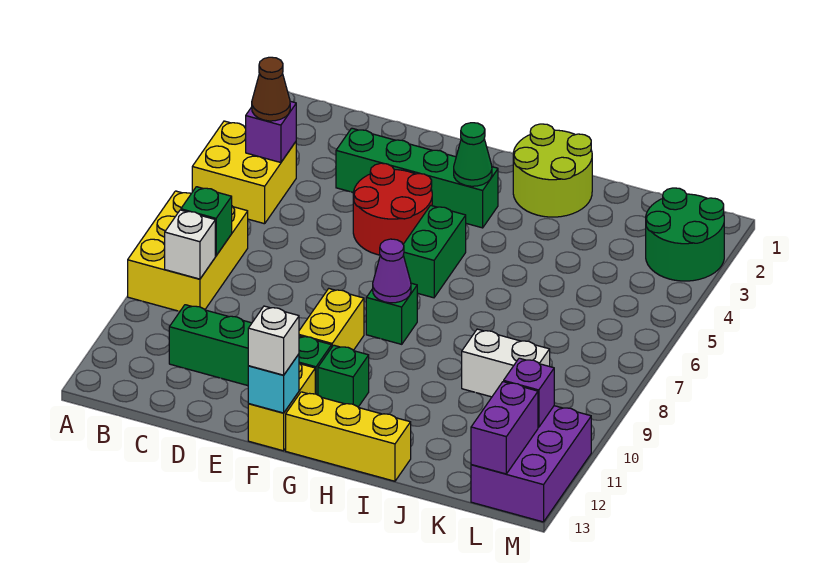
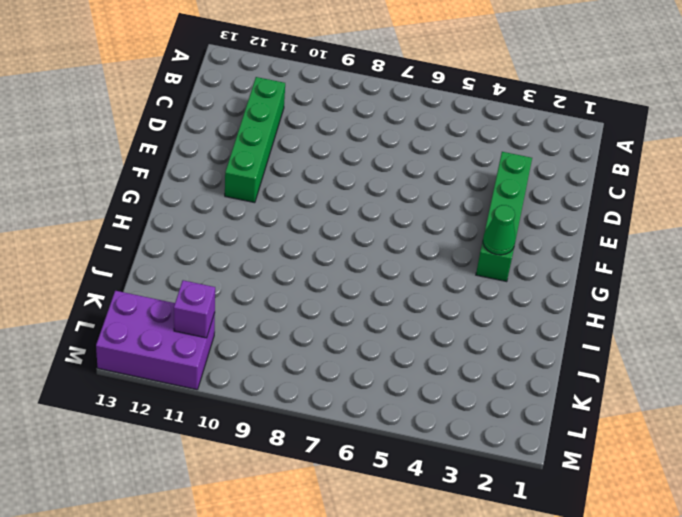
none -> yellow 2x2 brick [192,121,296,224]
none -> yellow 2x3 brick [128,191,248,311]
none -> red 2x2 round brick [353,163,432,255]

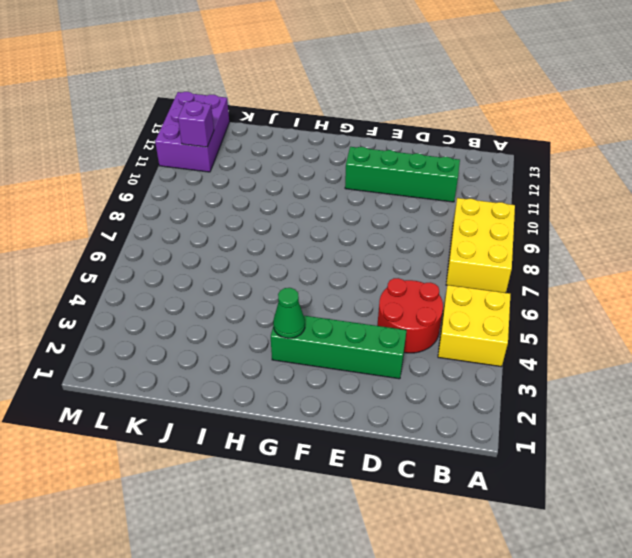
red 2x2 round brick [377,278,443,353] -> red 2x2 round brick moved to [353,163,432,255]
none -> yellow 1x2 brick [299,289,364,350]
none -> yellow 1x2 brick [248,363,315,451]
none -> green 1x2 brick [403,205,466,298]

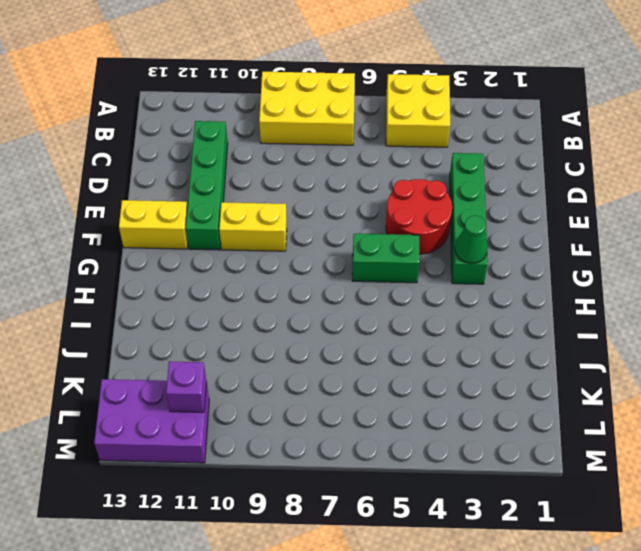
none -> green 1x1 brick [366,283,417,344]
none -> green 1x1 brick [318,345,369,407]
none -> yellow 1x3 brick [286,392,411,481]

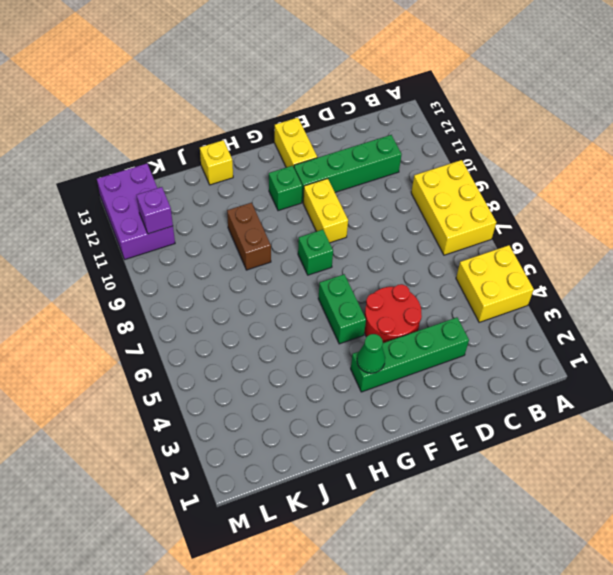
brown 1x2 brick [227,203,271,270] -> none
yellow 1x1 brick [200,140,233,185] -> yellow 1x3 brick [286,392,411,481]
none -> lime 2x2 round brick [513,124,592,217]
none -> white 1x2 brick [462,329,550,397]
none -> green 2x2 round brick [646,188,724,281]

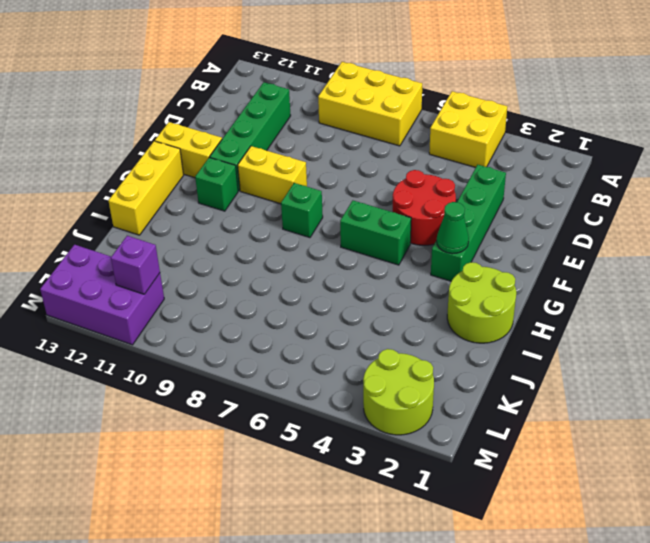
lime 2x2 round brick [363,349,434,435] -> green 2x2 round brick [646,188,724,281]
none -> white 1x2 brick [462,329,550,397]
none -> purple 1x1 brick [246,101,296,163]
none -> green 1x1 brick [181,187,232,256]

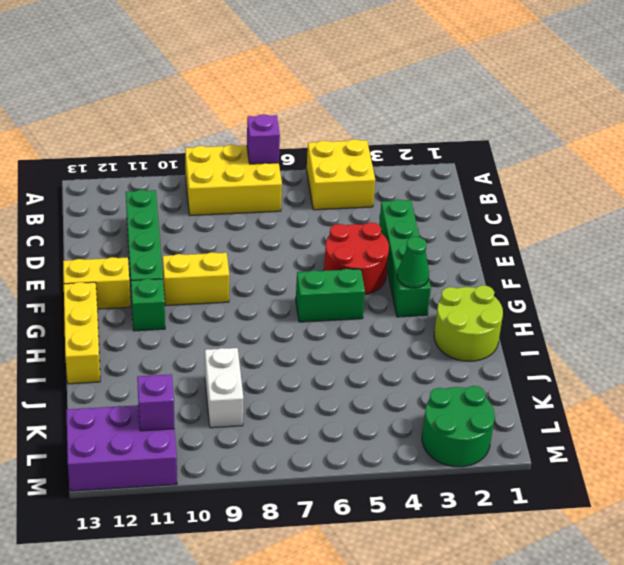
purple 1x1 brick [247,114,280,164] -> purple 1x1 brick moved to [246,101,296,163]
none -> green 1x1 brick [366,283,417,344]
none -> green 1x1 brick [181,187,232,256]
none -> white 1x1 brick [165,210,215,279]

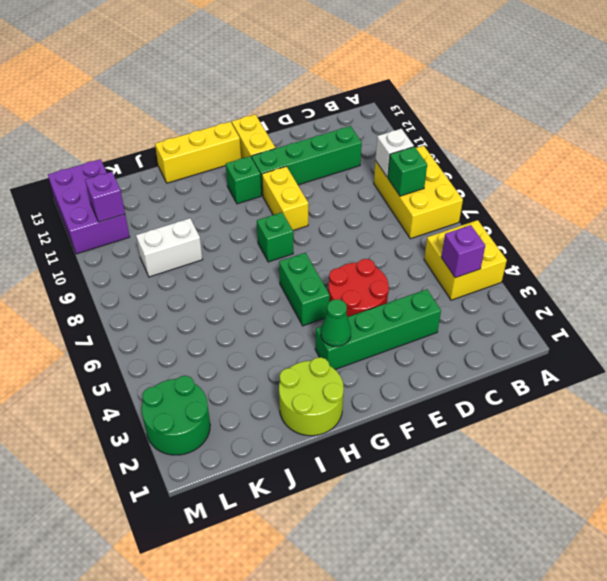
none -> cyan 1x1 brick [248,354,299,413]
none -> purple 1x1 cone [373,239,411,303]
none -> purple 1x2 brick [471,382,538,474]

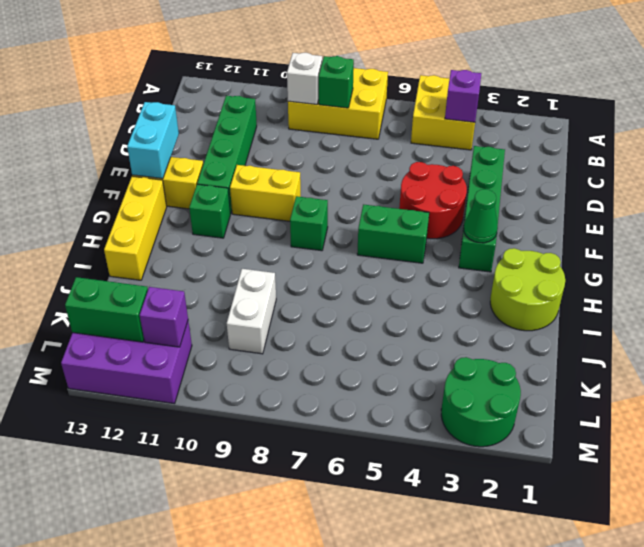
cyan 1x2 brick [127,102,179,179] -> cyan 1x1 brick [248,354,299,413]
green 1x2 brick [65,277,148,342] -> purple 1x2 brick [471,382,538,474]
none -> purple 1x1 cone [373,239,411,303]
none -> brown 1x1 cone [252,57,290,121]
none -> white 1x1 brick [248,306,299,375]

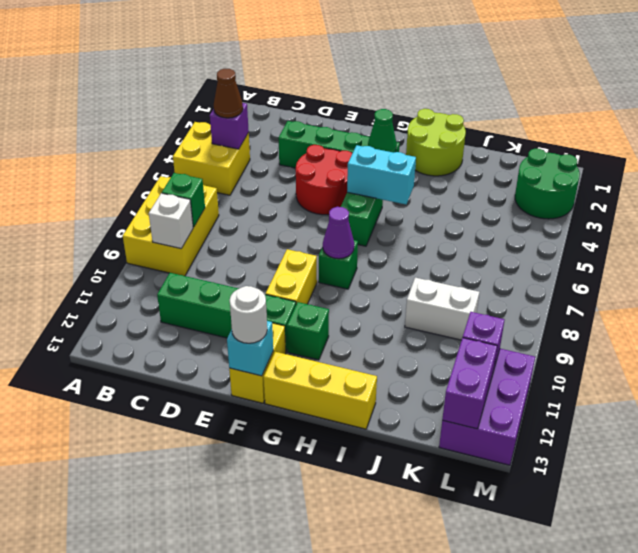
white 1x1 round brick [230,286,267,343] -> white 1x1 brick [248,306,299,375]
cyan 1x2 brick [347,145,416,204] -> none

